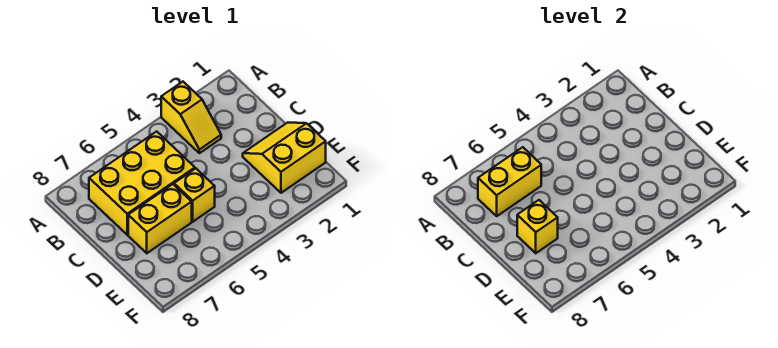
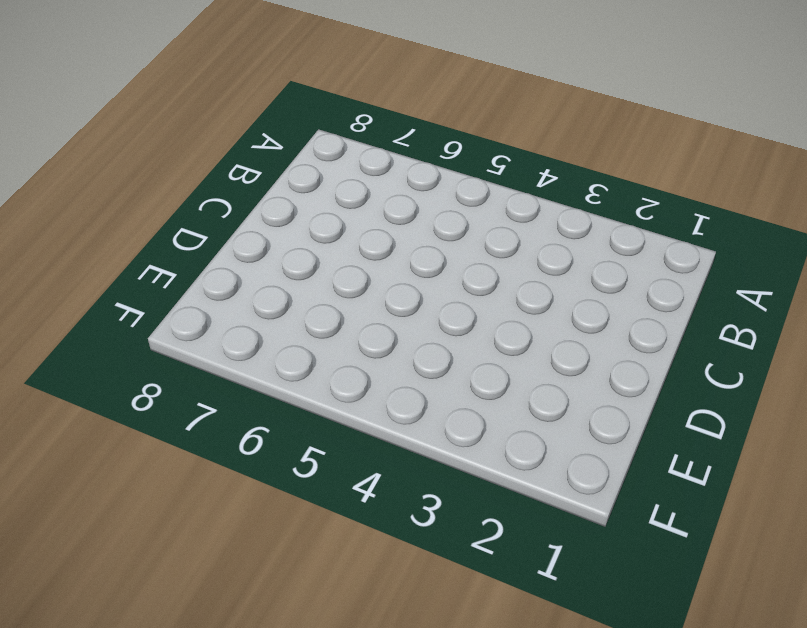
none -> yellow 1x2 slope [161,82,221,153]
none -> yellow 2x3 brick [89,131,195,235]

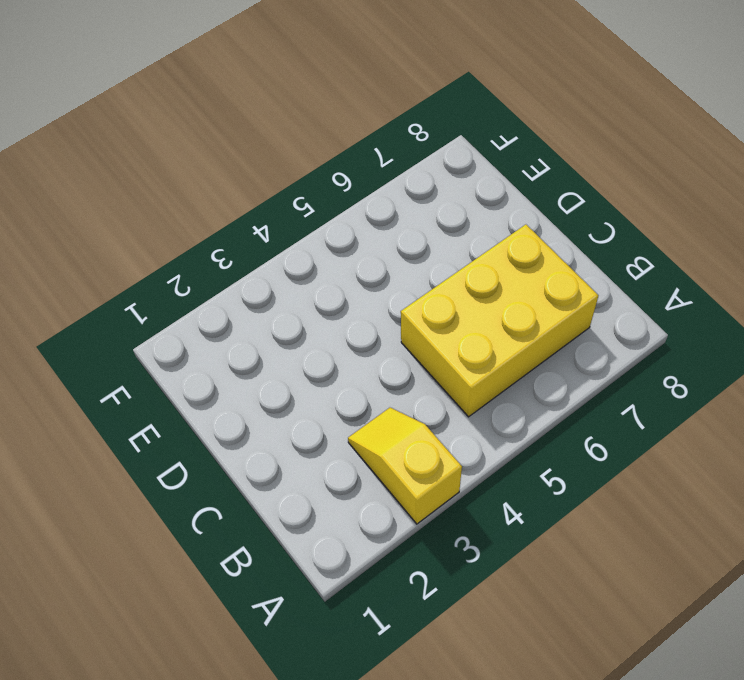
none -> yellow 2x2 slope [243,123,326,193]
none -> yellow 1x1 brick [174,168,215,222]

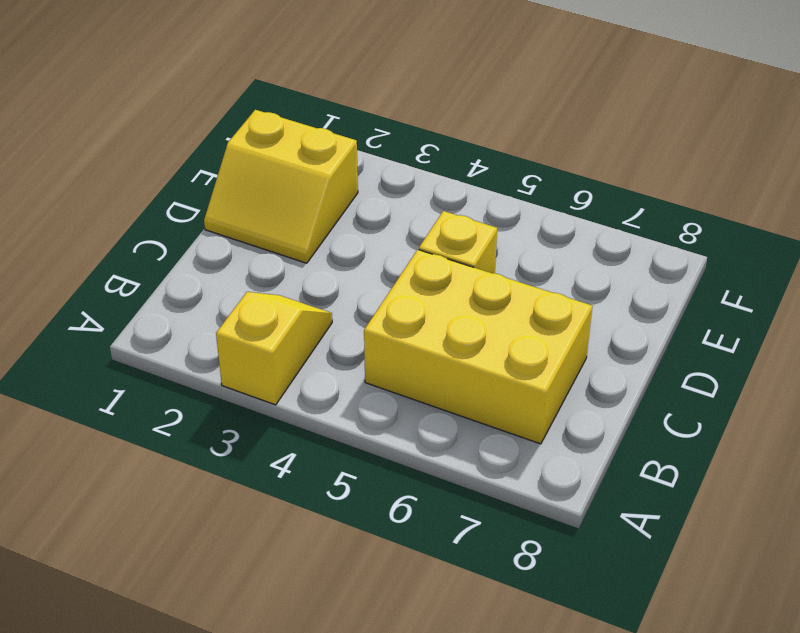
none -> yellow 1x2 brick [128,184,192,253]
none -> yellow 1x2 brick [478,147,541,216]

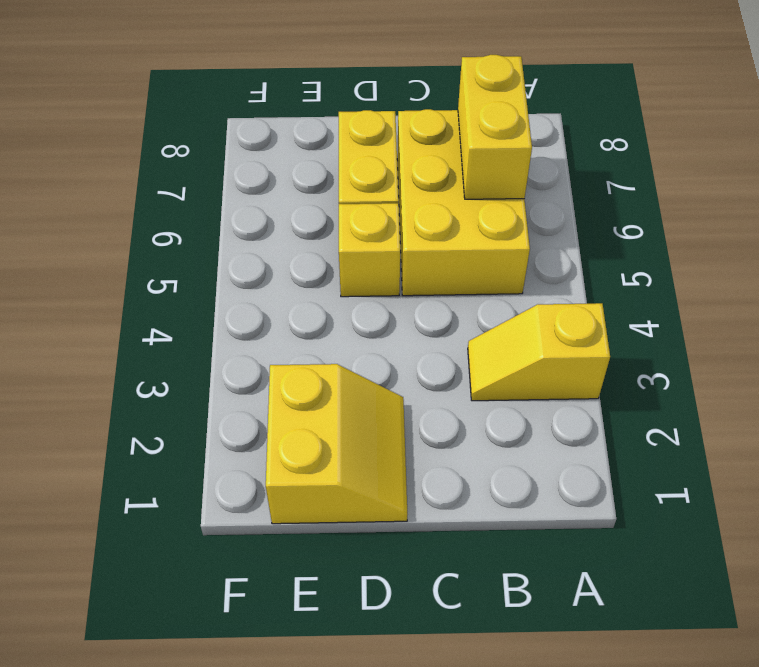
none -> yellow 1x1 brick [517,200,558,253]

